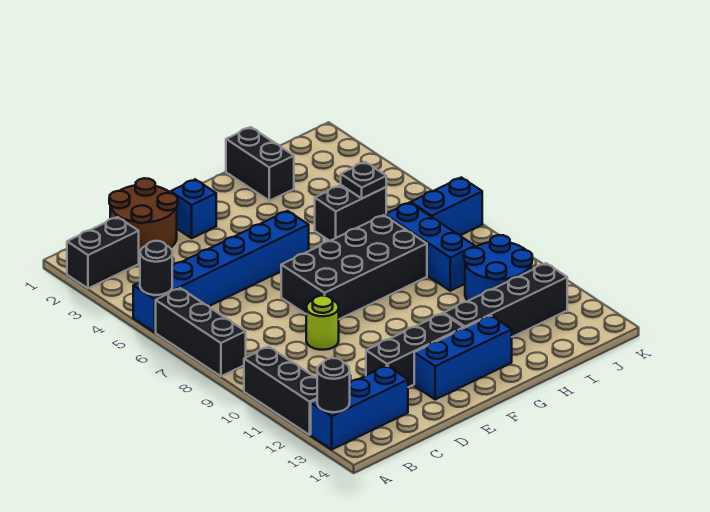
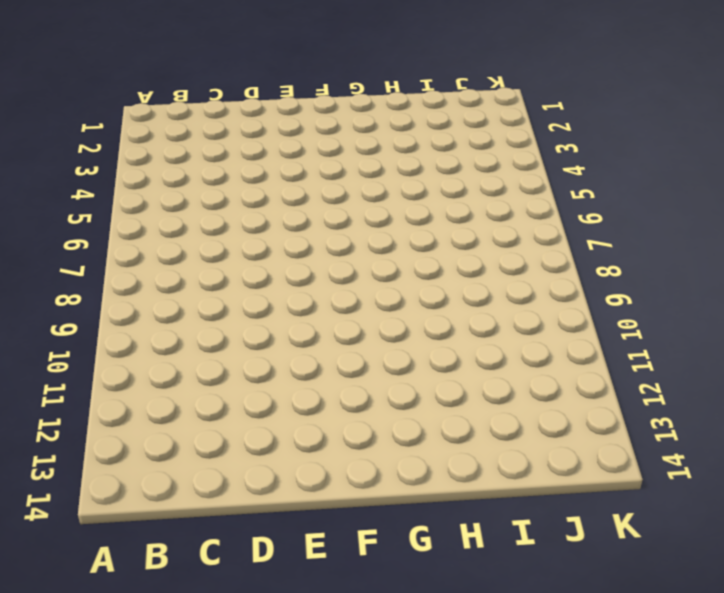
none -> black 1x2 brick [67,217,139,288]
none -> blue 1x6 brick [133,211,309,332]
none -> black 1x3 brick [156,288,246,376]

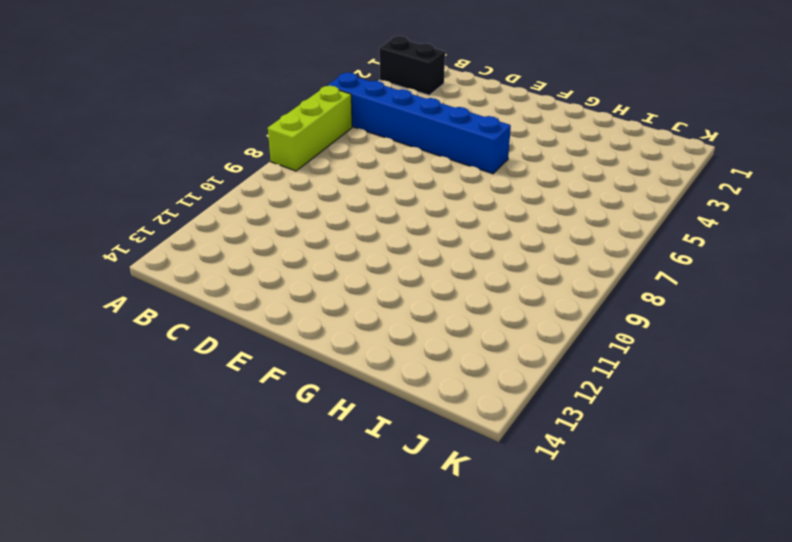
lime 1x3 brick [268,86,352,171] -> black 1x3 brick [156,288,246,376]
none -> black 1x3 brick [244,347,317,435]
none -> blue 1x3 brick [311,366,408,449]
none -> brown 2x2 round brick [109,178,178,256]

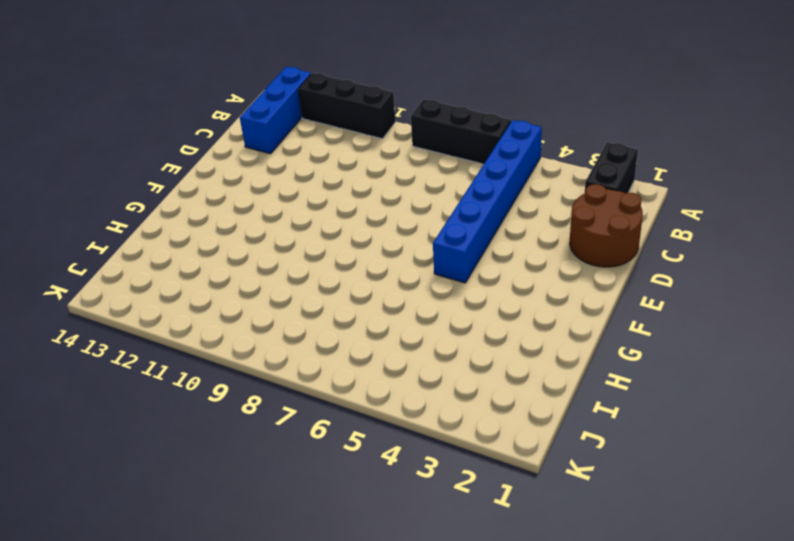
none -> lime 1x1 round brick [306,296,339,350]
none -> black 1x3 brick [366,313,464,387]
none -> blue 1x1 brick [171,179,216,238]

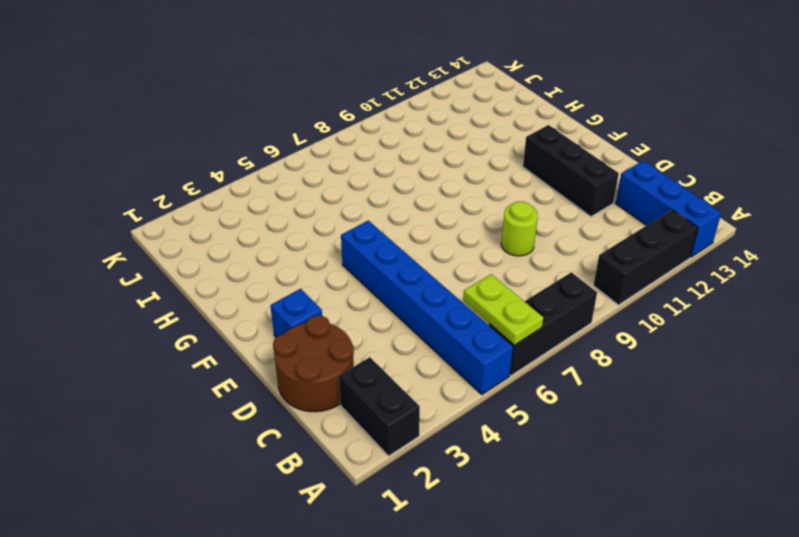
lime 1x2 plate [463,274,543,345] -> none
none -> black 2x4 brick [281,215,427,319]
none -> blue 1x3 brick [414,316,512,399]
none -> black 1x4 brick [444,263,567,337]

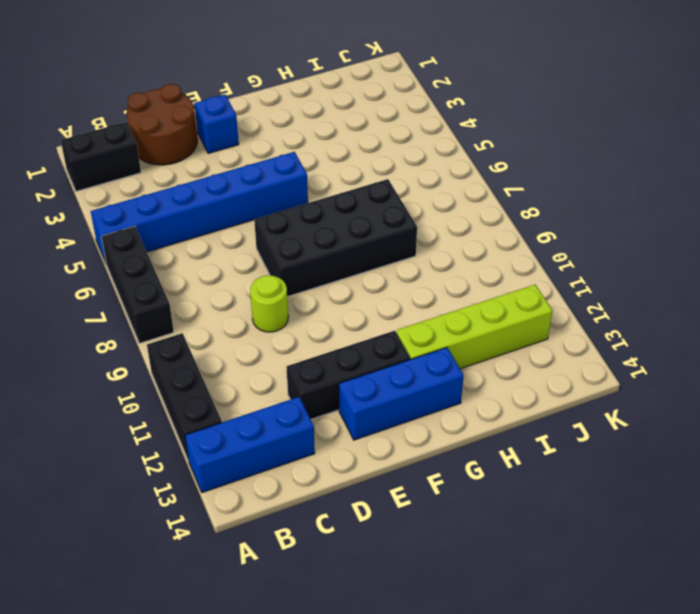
lime 1x4 brick [397,285,552,369] -> black 1x4 brick [444,263,567,337]
none -> black 1x2 brick [226,127,294,201]
none -> black 1x2 brick [315,185,386,241]
none -> blue 1x3 brick [385,203,475,291]

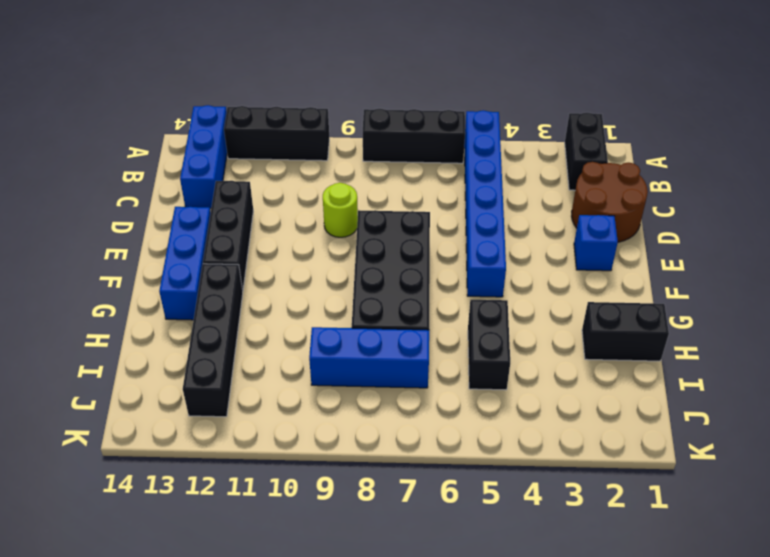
none -> blue 2x2 round brick [464,235,532,301]
none -> blue 1x2 brick [411,177,482,235]
none -> black 1x1 round brick [140,241,172,295]

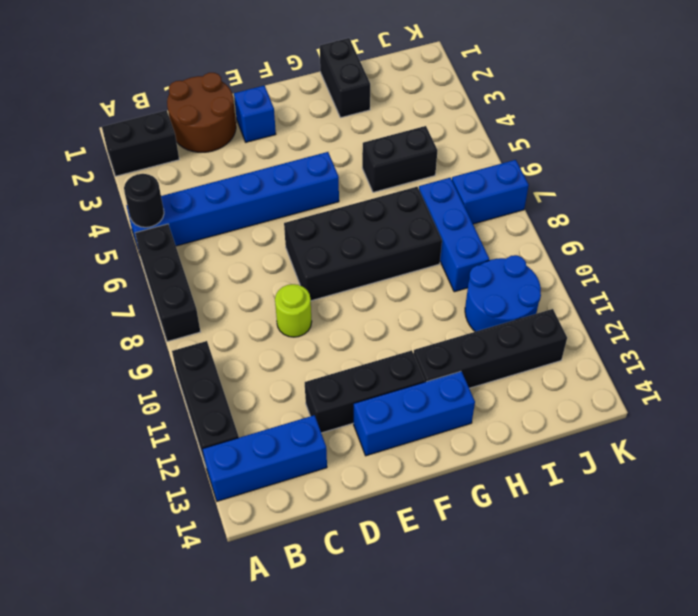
none -> black 1x1 round brick [317,358,350,412]
none -> black 1x1 plate [341,162,386,198]

